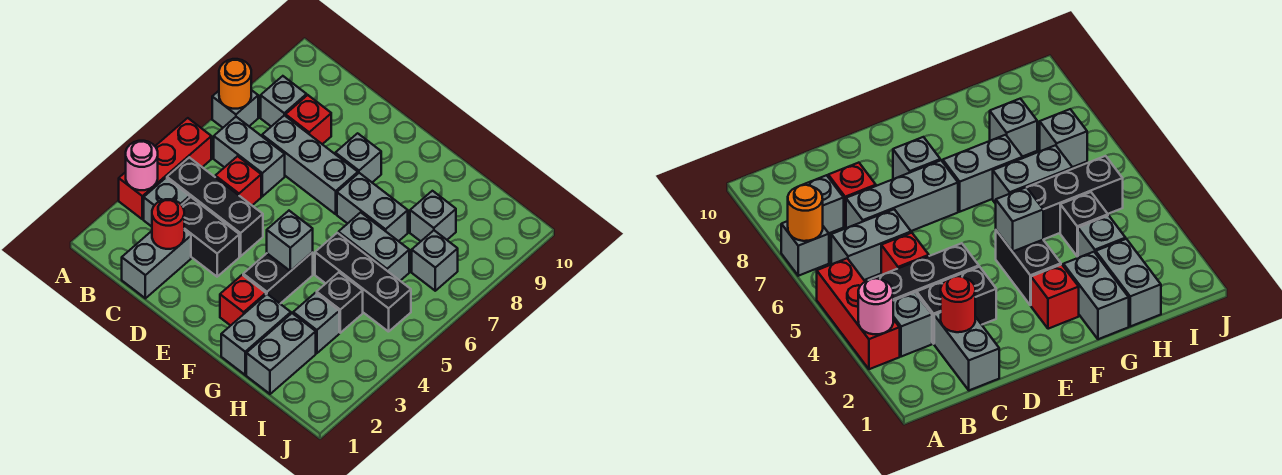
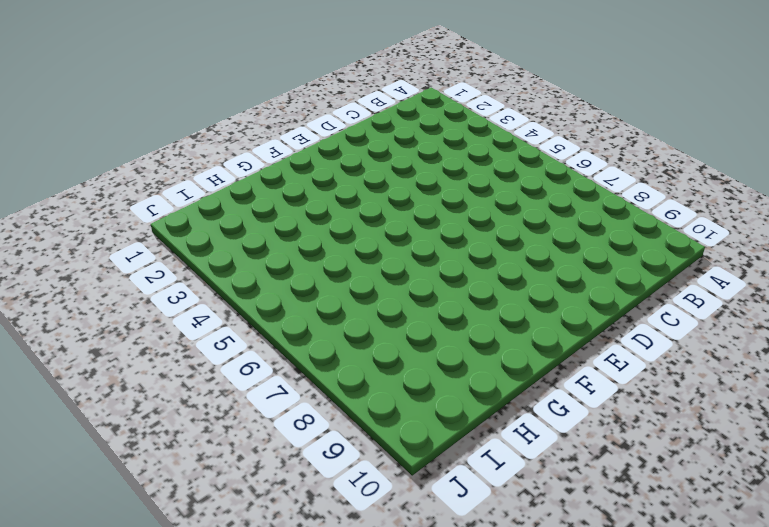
none -> red 1x3 brick [119,118,211,219]
none -> grey 1x1 brick [212,90,258,128]
none -> grey 1x1 brick [144,178,190,227]

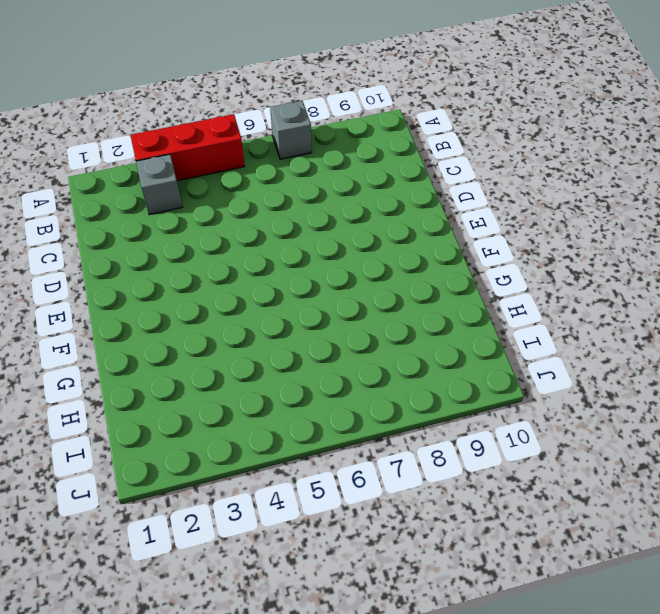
none -> black 1x3 brick [167,157,263,256]
none -> grey 1x2 brick [214,117,285,196]
none -> grey 1x1 brick [261,76,307,126]

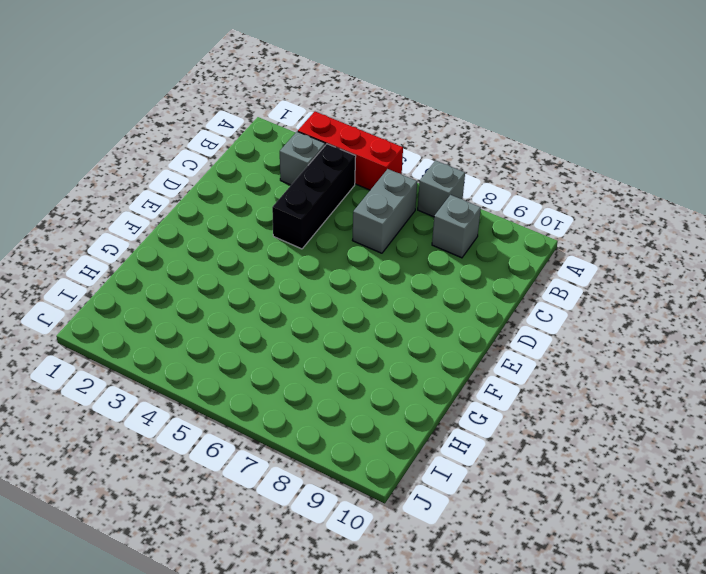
none -> grey 1x2 brick [122,230,191,298]
none -> black 1x2 brick [182,197,239,277]
none -> red 1x1 brick [215,156,261,205]

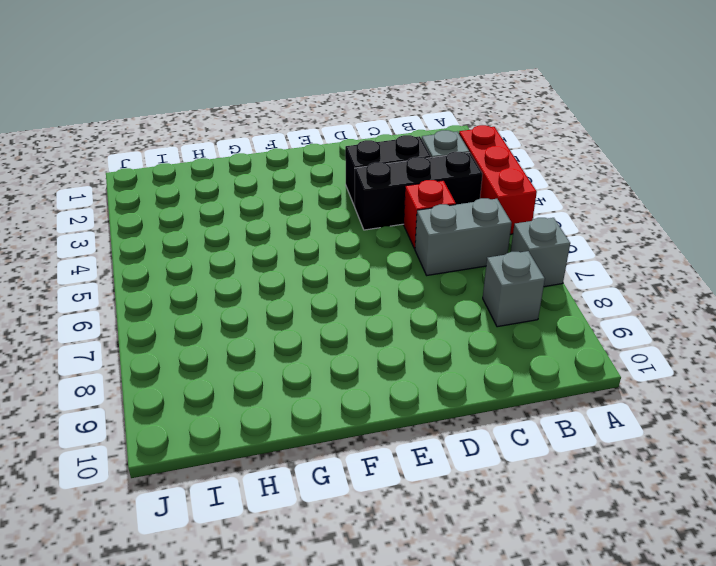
none -> grey 1x2 brick [122,230,191,298]
none -> grey 1x3 brick [262,115,358,214]
none -> red 1x1 brick [285,95,331,144]

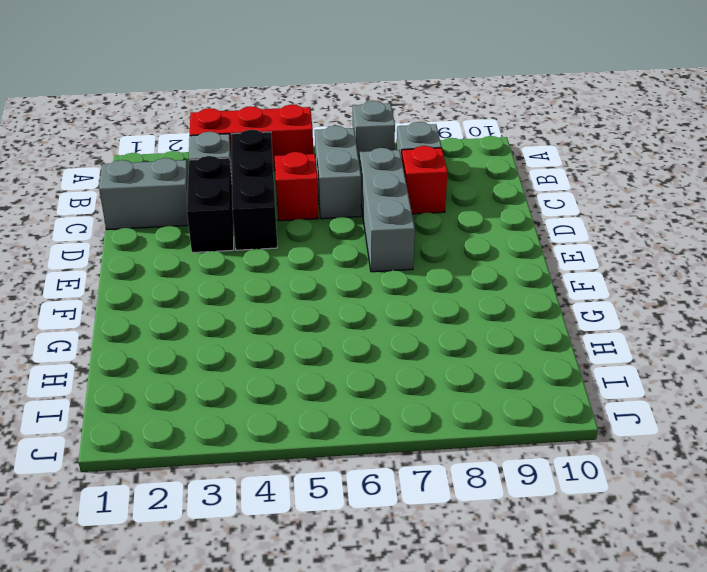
none -> grey 1x1 brick [335,133,381,182]
none -> red 1x1 brick [220,275,266,326]
none -> black 1x2 brick [243,252,313,304]

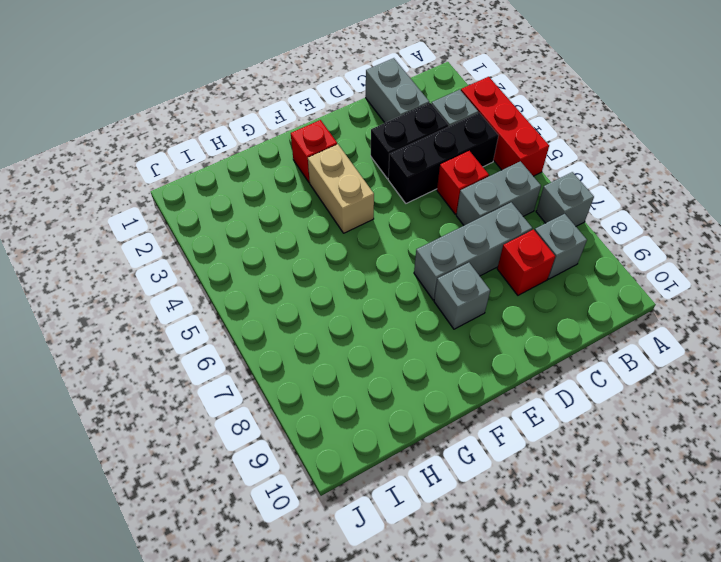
tan 1x2 brick [308,144,374,233] -> black 1x2 brick [243,252,313,304]
none -> grey 1x2 brick [337,173,408,241]
none -> grey 1x2 brick [221,294,291,375]
none -> black 1x3 brick [315,233,411,332]

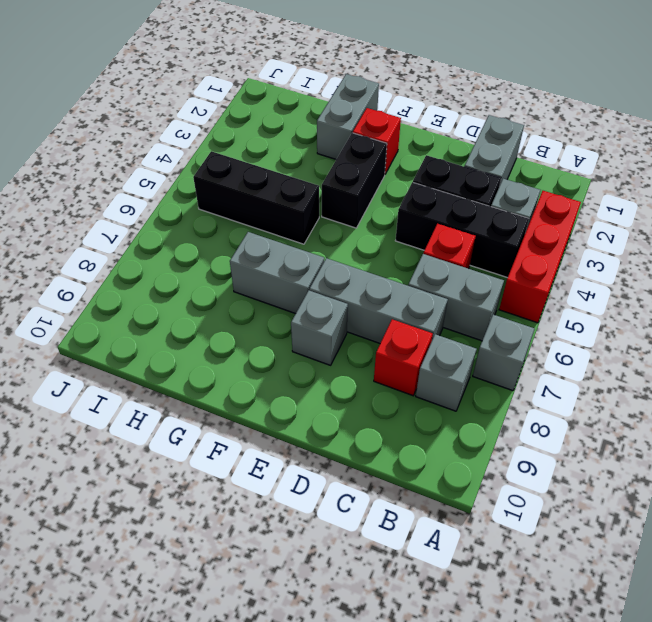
none -> grey 1x2 brick [338,212,409,281]
none -> grey 1x2 brick [246,313,316,394]
none -> grey 1x1 brick [293,293,339,353]

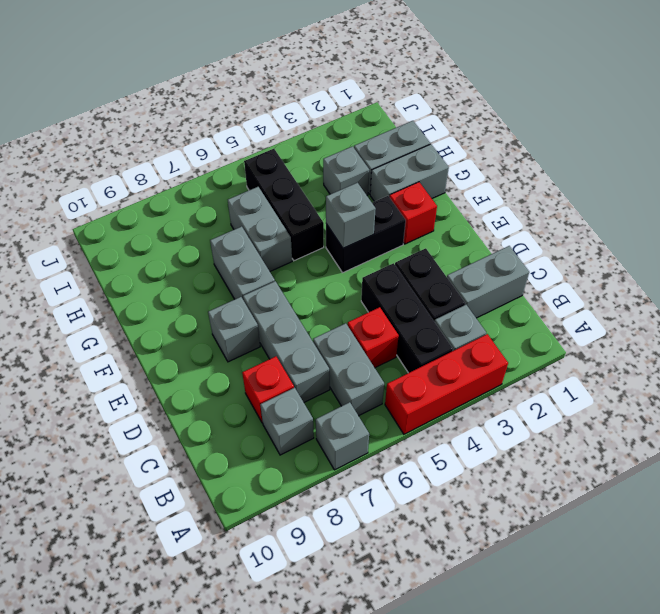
none -> black 1x1 brick [317,272,363,333]
none -> grey 1x1 brick [410,191,456,241]
none -> grey 1x1 brick [412,230,458,291]

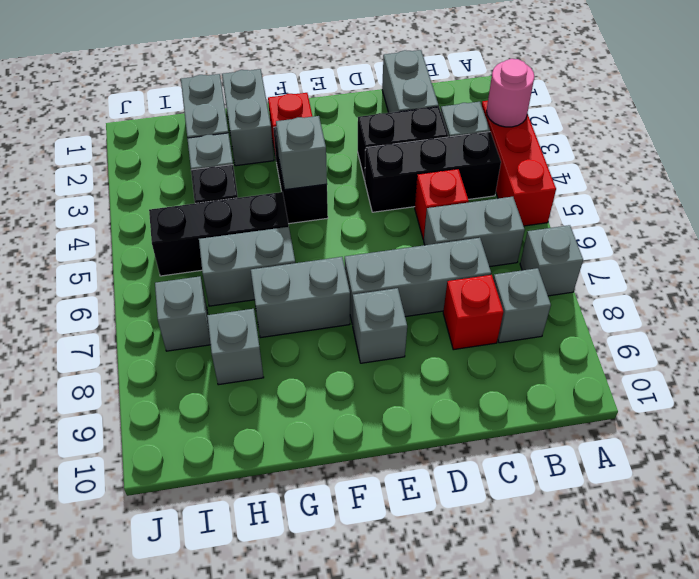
none -> orange 1x1 round brick [219,59,251,109]
none -> red 1x1 round brick [152,199,184,249]

